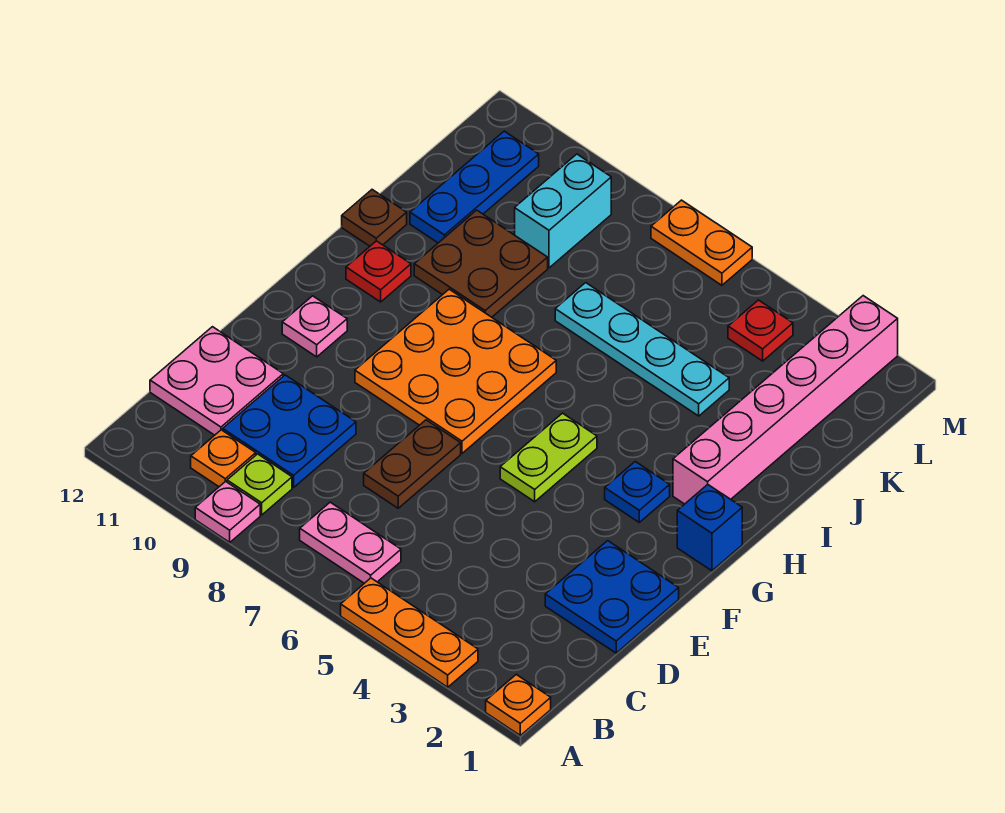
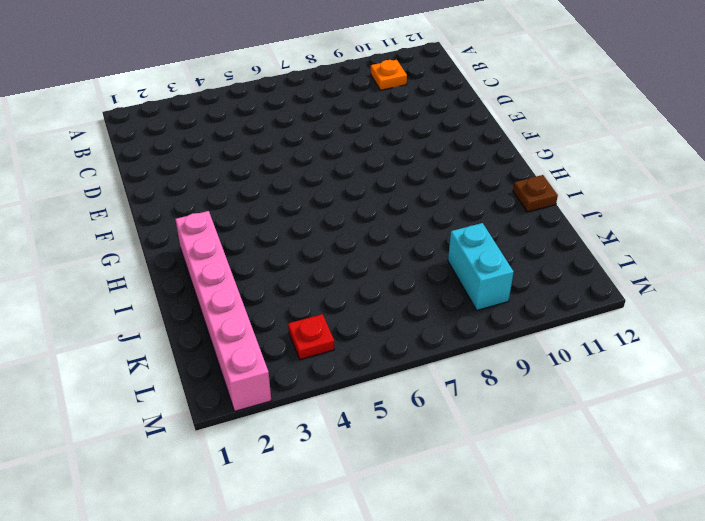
none -> orange 1x1 plate [486,675,551,735]
none -> orange 1x3 plate [341,578,478,687]
none -> pink 1x1 plate [195,481,260,542]

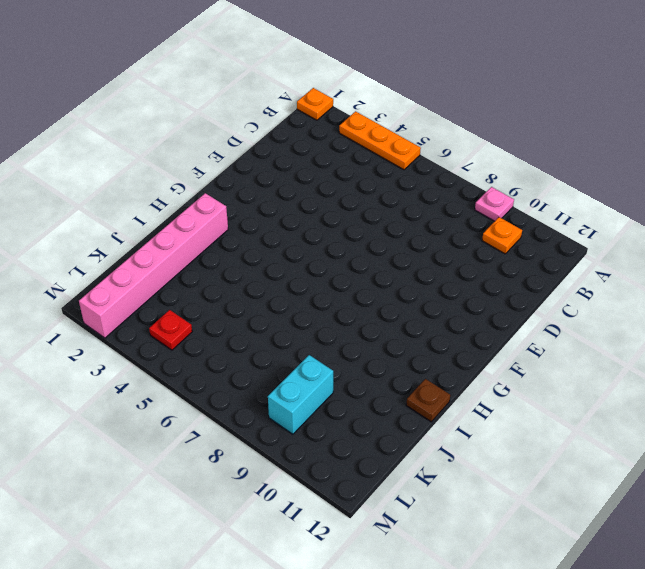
none -> pink 1x2 plate [300,502,401,583]
none -> lime 1x1 plate [227,454,292,515]
none -> blue 2x2 plate [223,375,356,487]

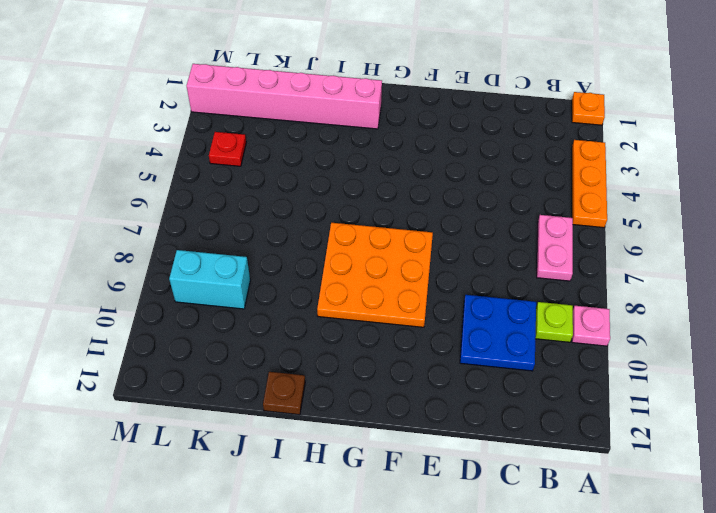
none -> orange 1x1 plate [191,430,256,487]
none -> pink 2x2 plate [150,327,283,435]
none -> blue 2x2 plate [545,541,679,653]

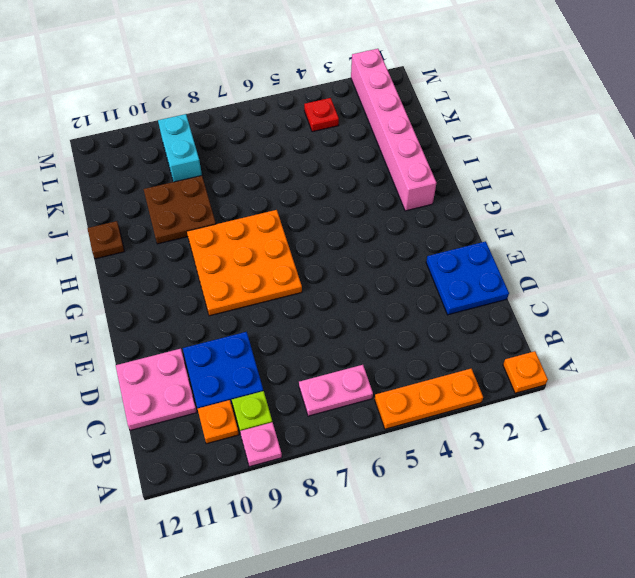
none -> brown 1x2 plate [364,420,461,508]
none -> lime 1x2 plate [500,413,597,502]
none -> pink 1x1 plate [282,296,347,357]

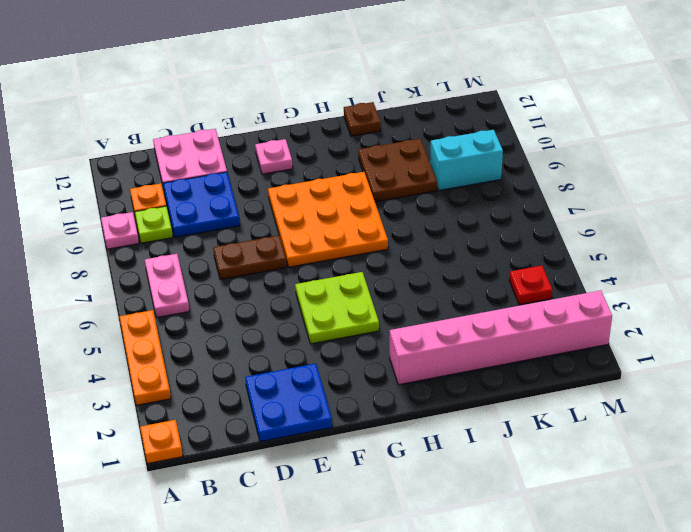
lime 2x2 plate [295,272,379,344] -> lime 1x2 plate [500,413,597,502]
none -> blue 1x1 brick [677,485,742,571]
none -> blue 1x1 plate [605,462,670,522]
none -> red 1x1 plate [346,241,411,302]

